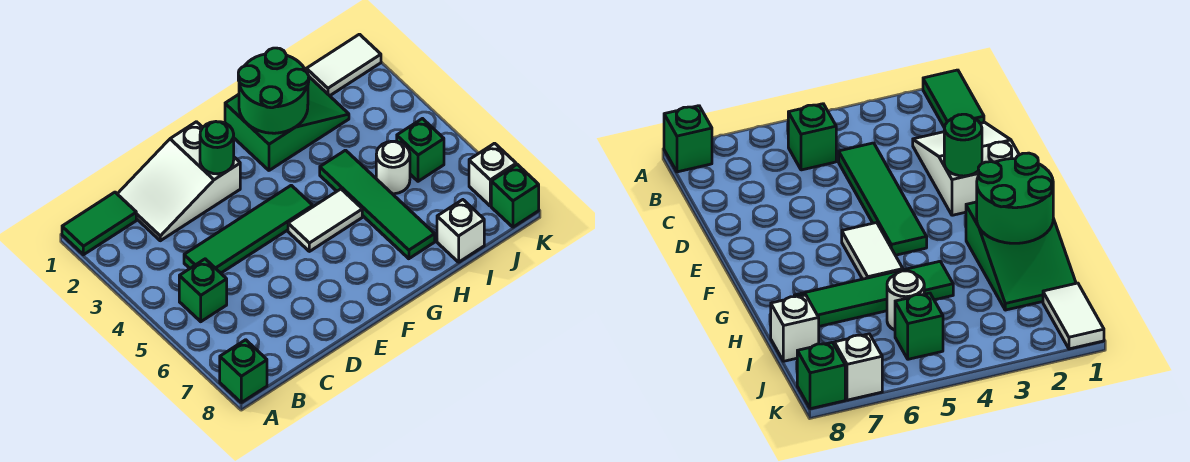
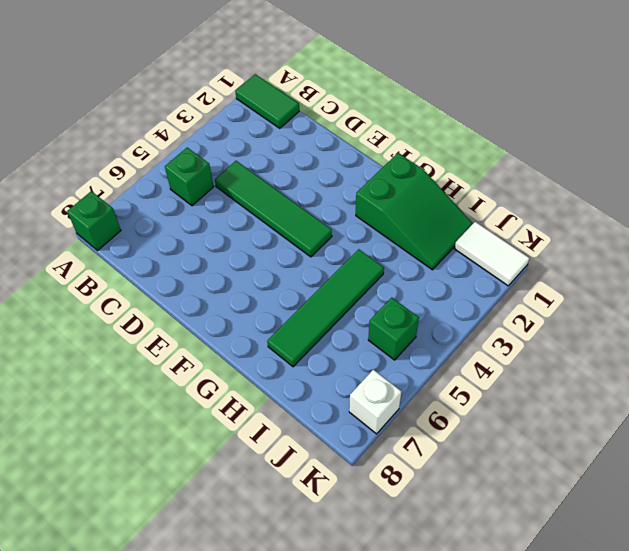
none -> white 2x3 slope [118,122,240,241]
none -> white 1x2 tile [288,189,362,251]
none -> white 1x1 round brick [376,141,410,194]

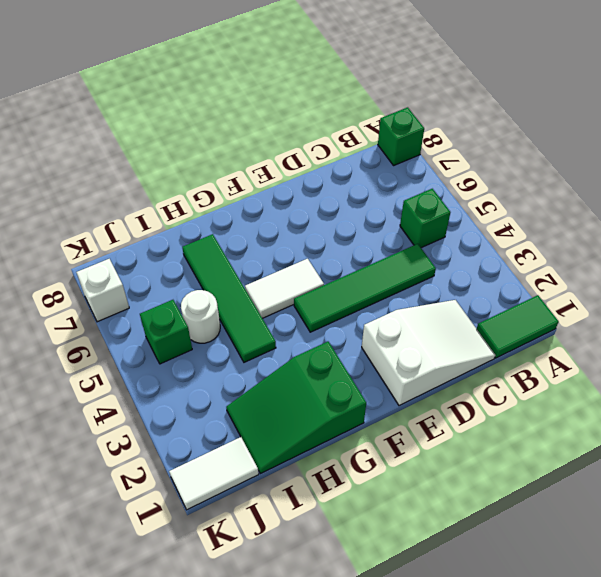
none -> white 1x1 brick [437,200,484,262]
none -> green 1x1 brick [491,164,539,227]
none -> green 1x1 round brick [200,122,234,174]

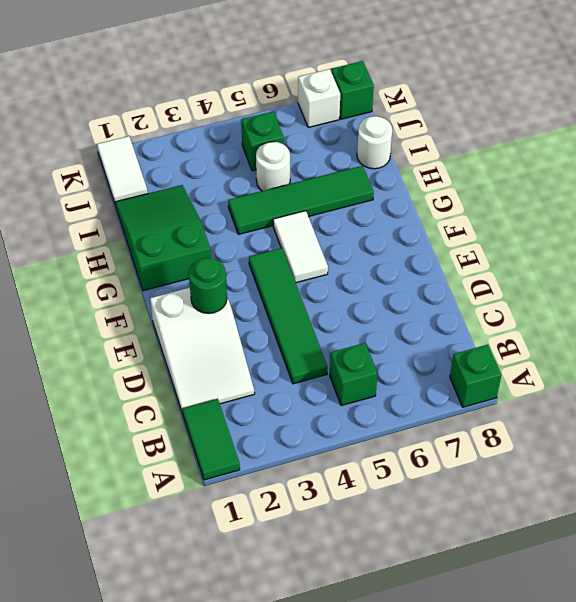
white 1x1 round brick [357,116,392,169] -> white 1x1 brick [437,200,484,262]
none -> green 2x2 round brick [238,48,309,133]

